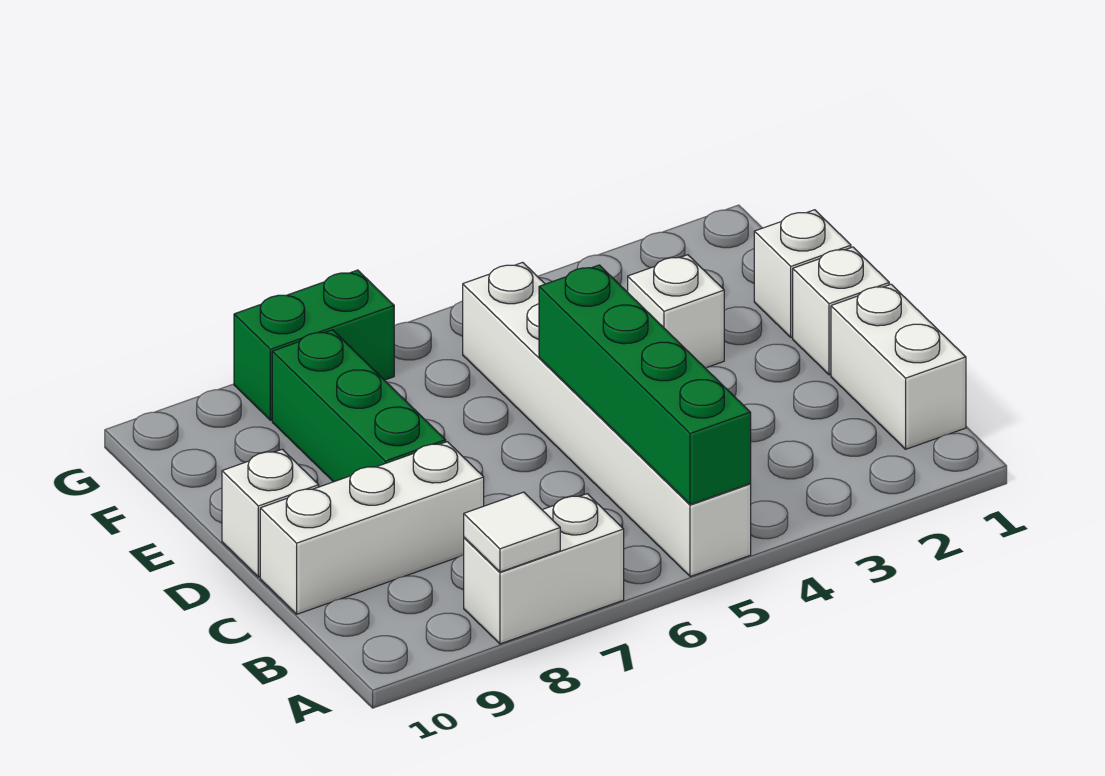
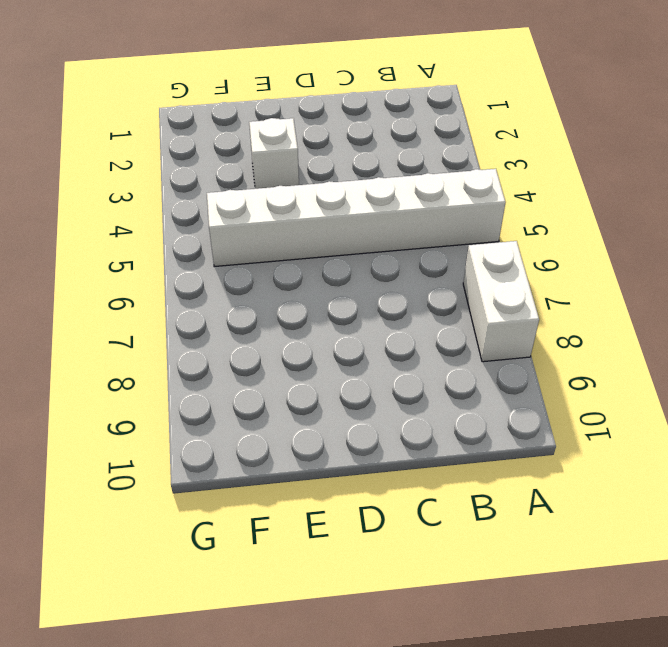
none -> white 1x2 brick [831,284,966,449]
none -> white 1x3 brick [260,442,484,614]
none -> white 1x1 brick [793,247,889,375]

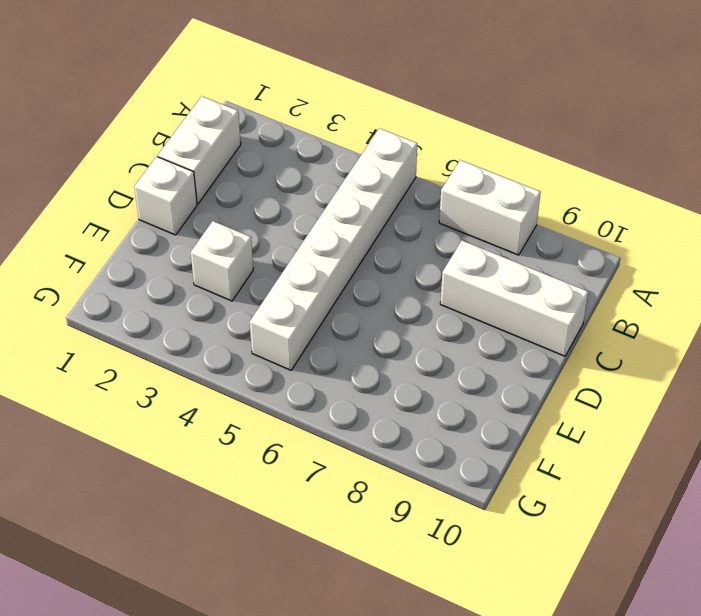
none -> green 1x3 brick [272,330,446,482]
none -> white 1x1 brick [222,449,319,577]
none -> white 1x1 brick [754,210,851,337]

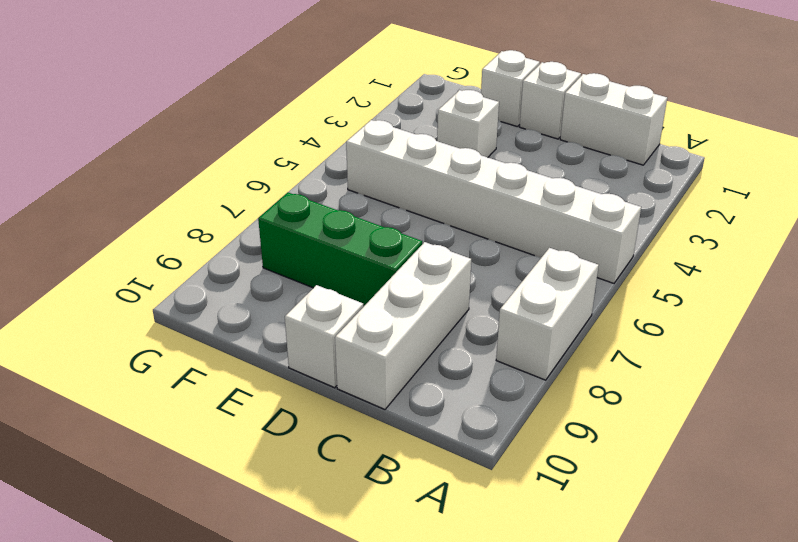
none -> green 1x2 brick [234,270,394,420]
none -> green 1x4 brick [539,265,751,505]
none -> white 1x1 tile [464,492,560,572]

